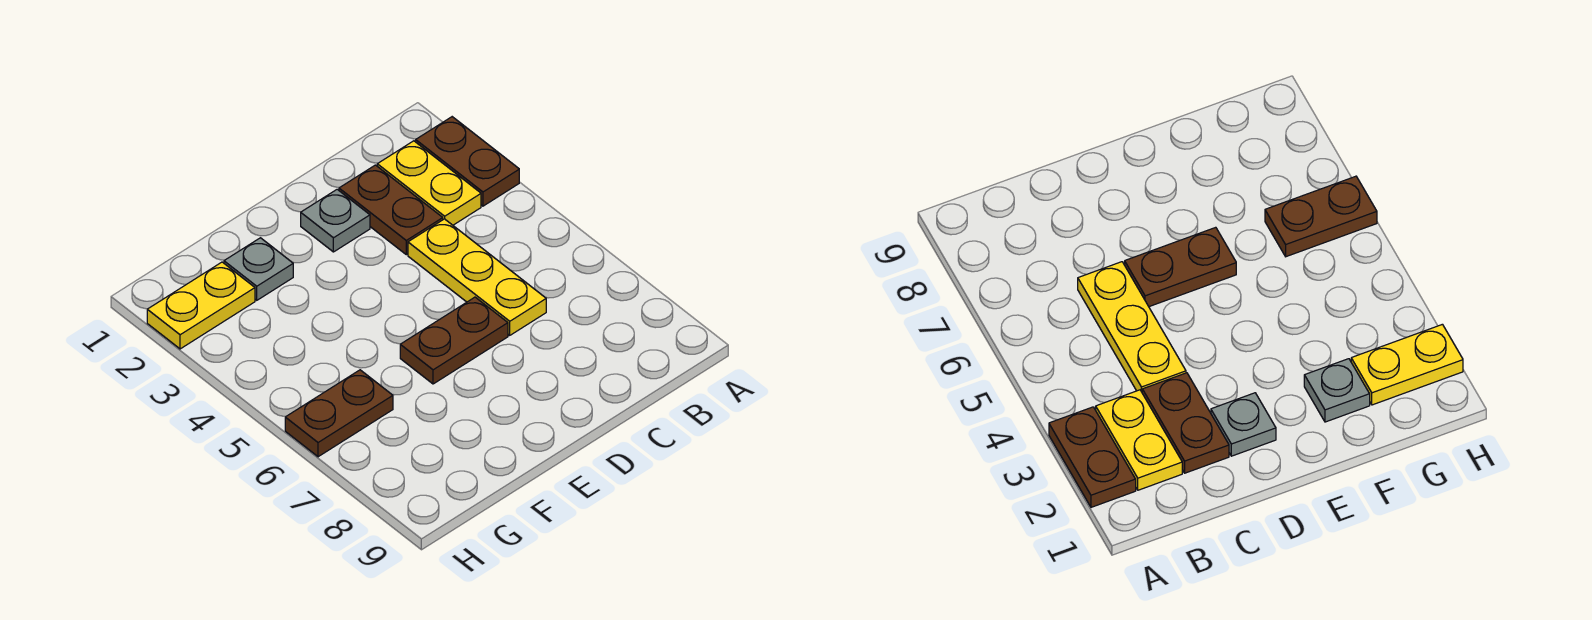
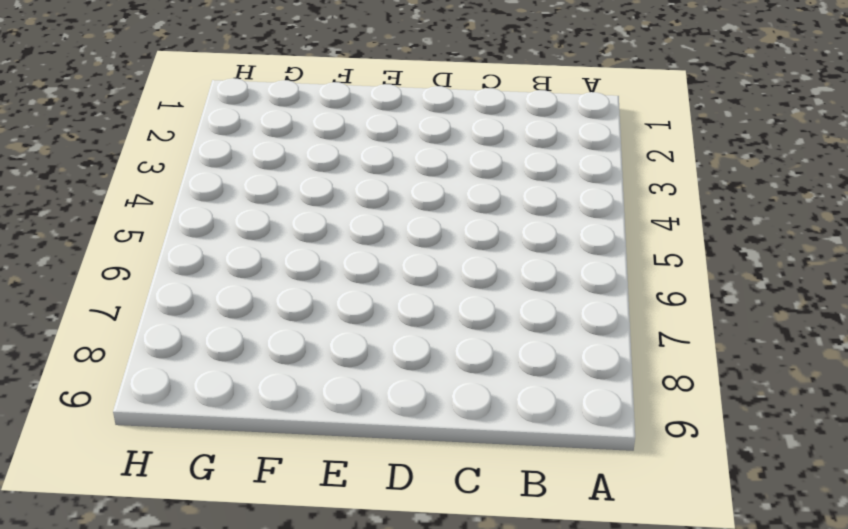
none -> brown 1x2 plate [416,117,519,206]
none -> yellow 1x2 plate [377,141,481,225]

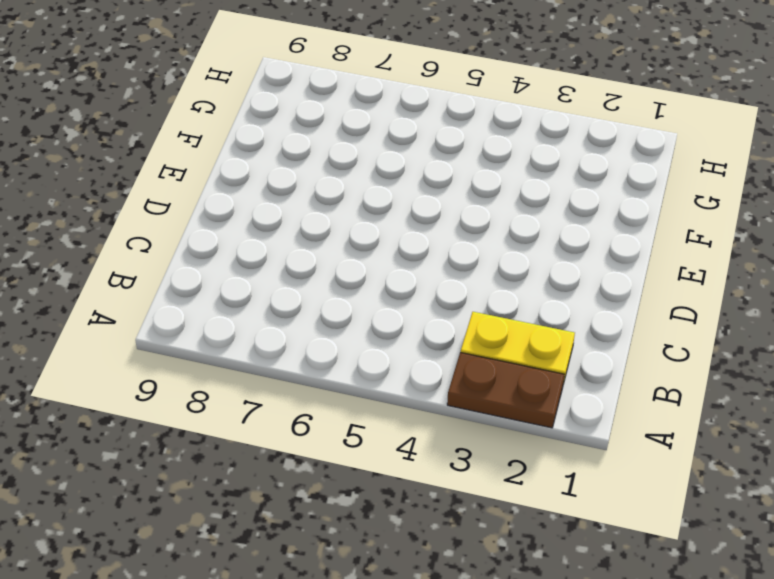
none -> brown 1x2 plate [339,165,443,255]
none -> yellow 1x3 plate [408,219,546,335]

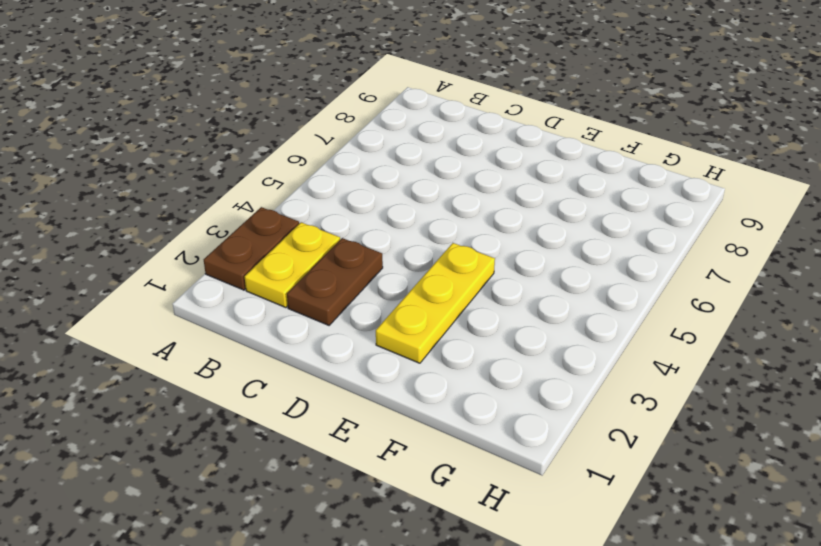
yellow 1x3 plate [376,243,495,363] -> yellow 1x3 plate moved to [408,219,546,335]
none -> grey 1x1 plate [301,189,370,252]
none -> brown 1x2 plate [400,297,508,384]

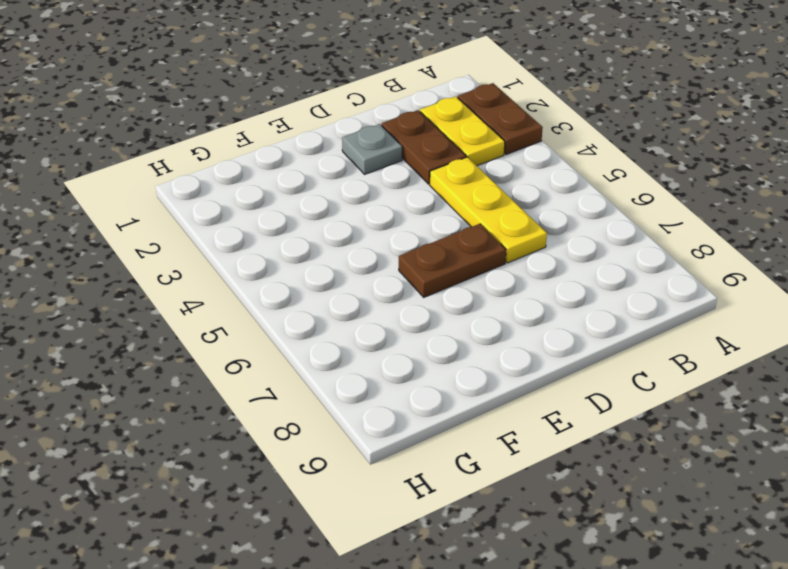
none -> grey 1x1 plate [224,238,293,300]
none -> yellow 1x2 plate [147,262,255,349]

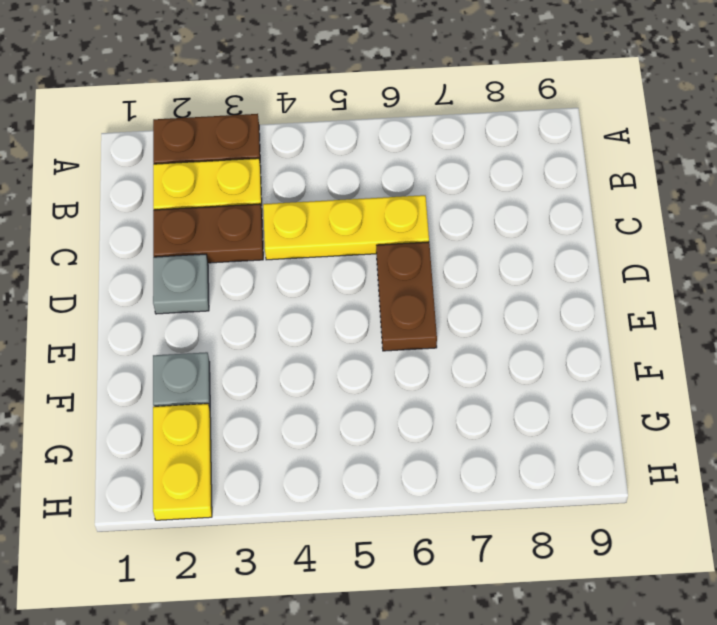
none -> brown 1x2 plate [285,370,393,457]

